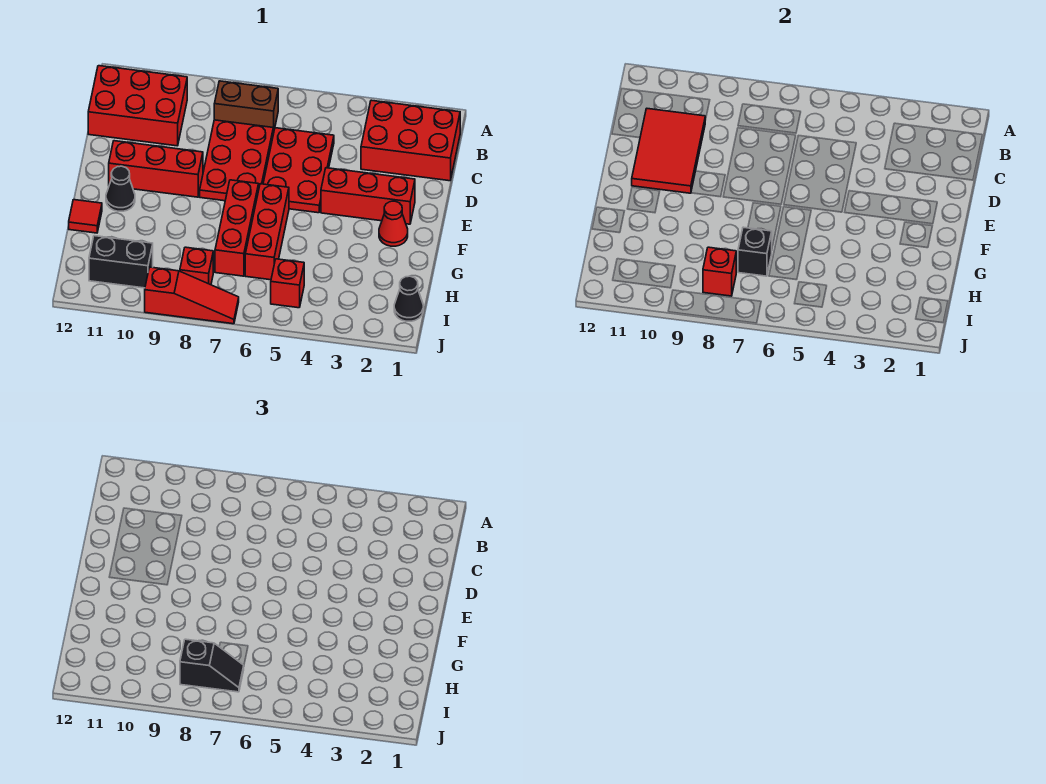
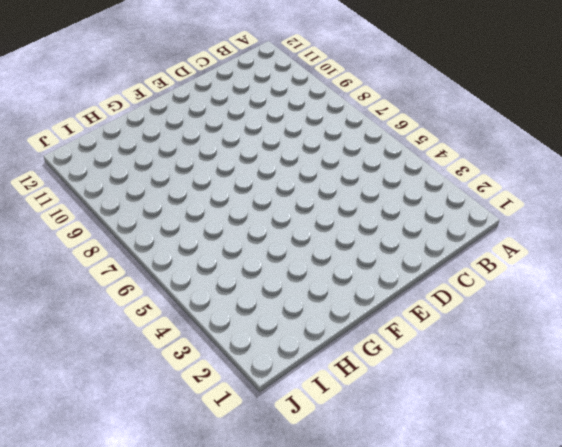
none -> red 2x3 brick [361,100,460,181]
none -> brown 1x2 brick [214,81,278,133]
none -> red 2x3 brick [88,66,187,146]

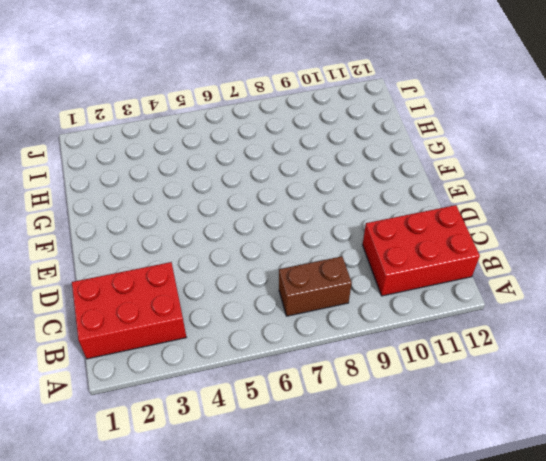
none -> red 2x3 plate [263,128,334,213]
none -> red 2x3 plate [200,120,273,201]
none -> red 1x3 brick [321,168,415,224]

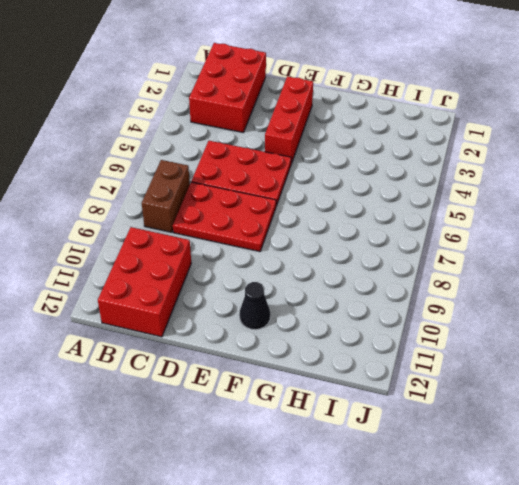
none -> red 1x3 brick [109,141,203,197]
none -> red 1x1 cone [379,201,408,246]
none -> red 1x3 brick [245,184,289,280]

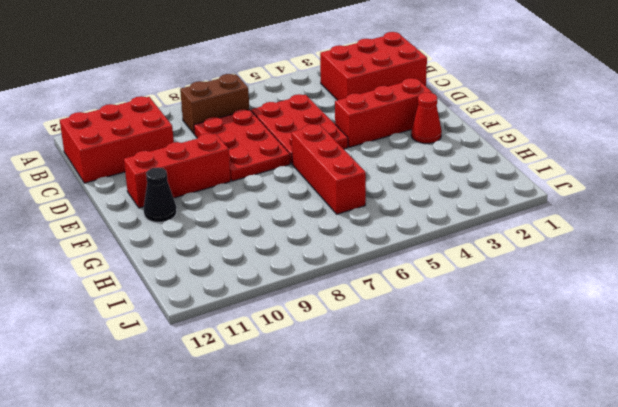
none -> red 1x3 brick [215,180,259,276]
none -> red 1x1 tile [69,200,102,233]
none -> black 1x1 cone [394,276,423,321]

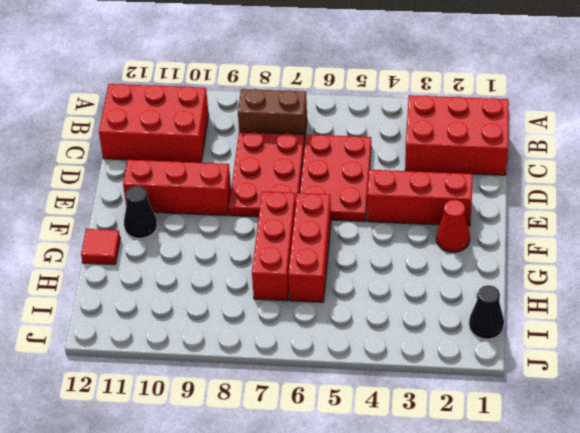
none -> red 1x1 brick [271,259,304,308]
none -> red 1x1 brick [180,247,213,285]
none -> black 1x2 brick [89,236,153,288]

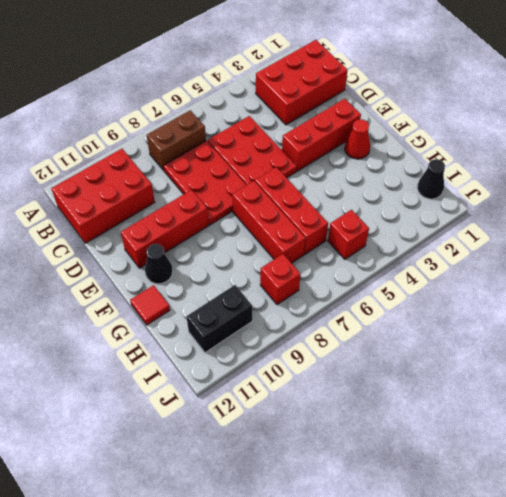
none -> red 1x3 slope [145,267,239,324]
none -> red 2x3 tile [632,109,705,193]
none -> black 1x1 brick [738,227,772,276]

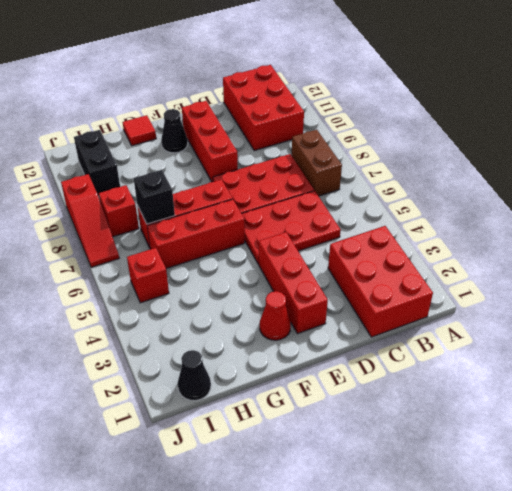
none -> red 2x3 tile [632,109,705,193]
none -> red 1x1 brick [703,247,736,296]
none -> black 1x2 slope [180,639,244,692]

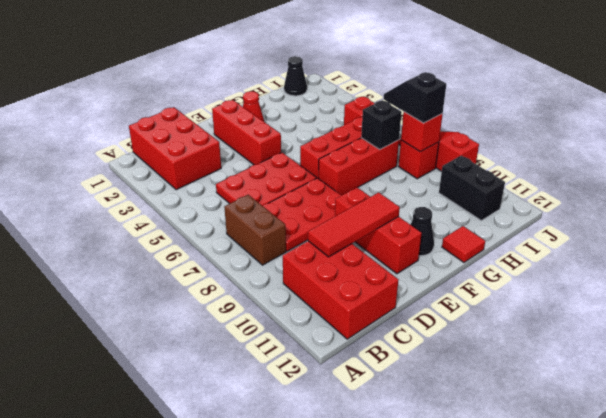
red 1x3 tile [308,192,400,257] -> red 2x3 tile [632,109,705,193]

